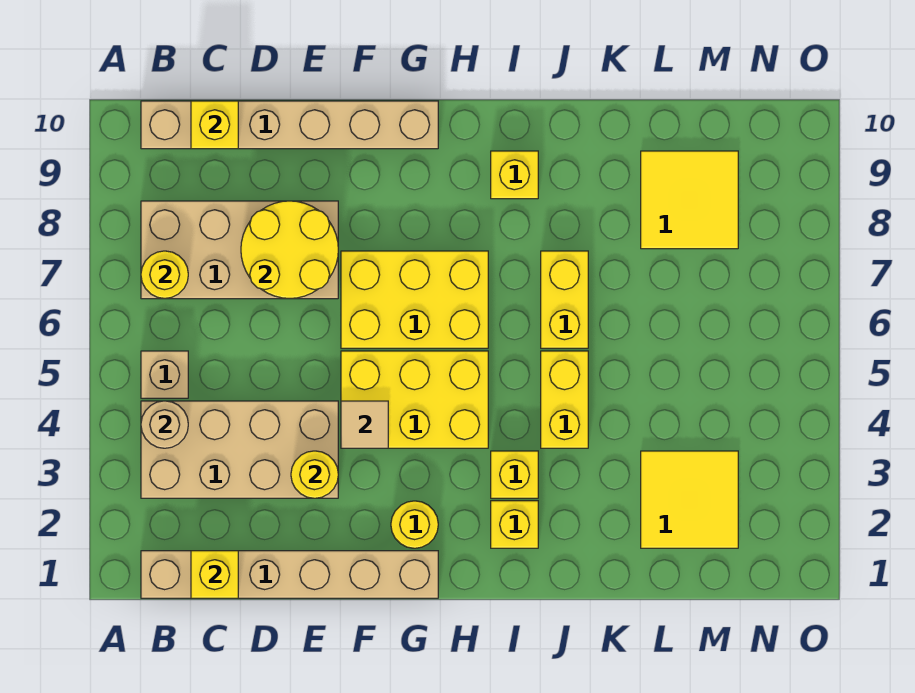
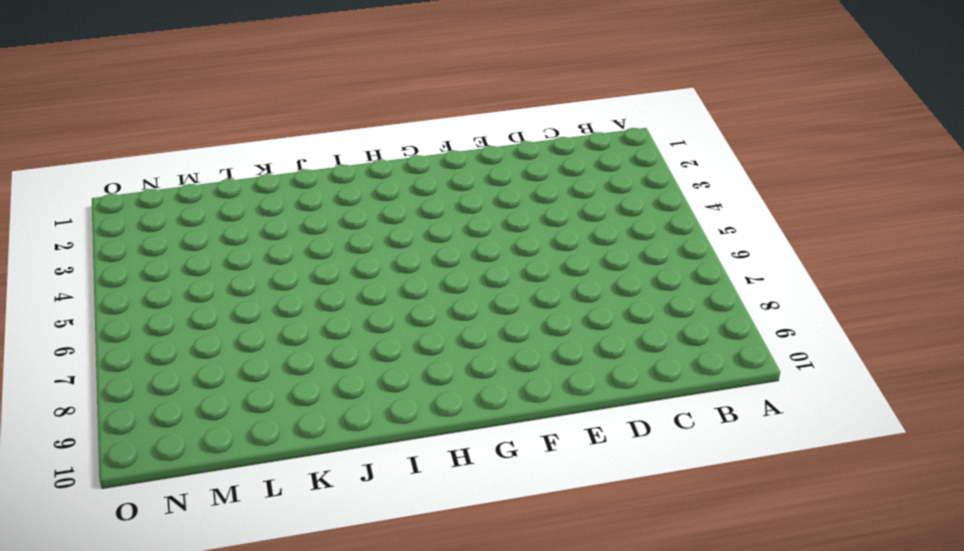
none -> tan 1x6 brick [141,551,438,598]
none -> tan 2x4 brick [141,401,338,498]
none -> tan 1x1 brick [141,351,188,398]

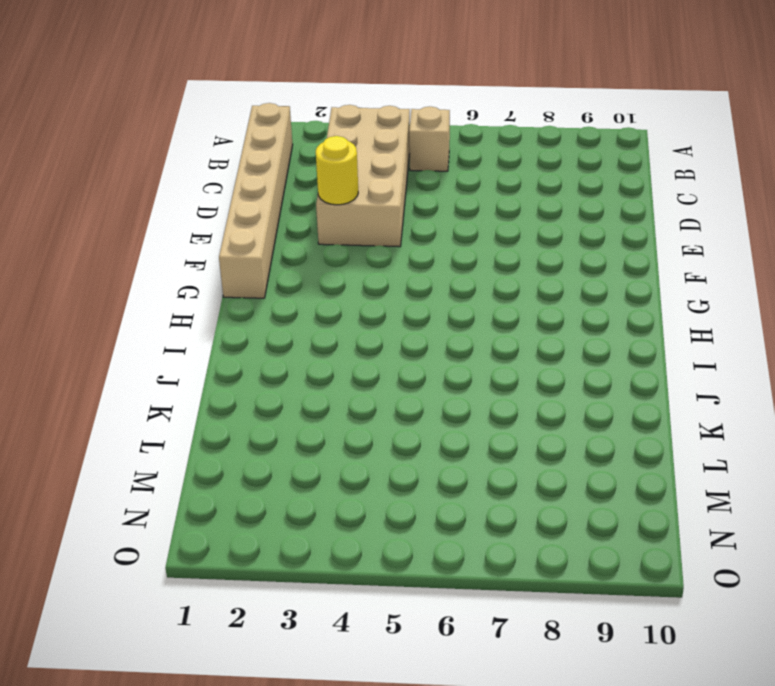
none -> tan 2x4 brick [141,201,338,299]
none -> tan 1x6 brick [141,101,438,149]
none -> yellow 2x3 brick [341,351,488,448]

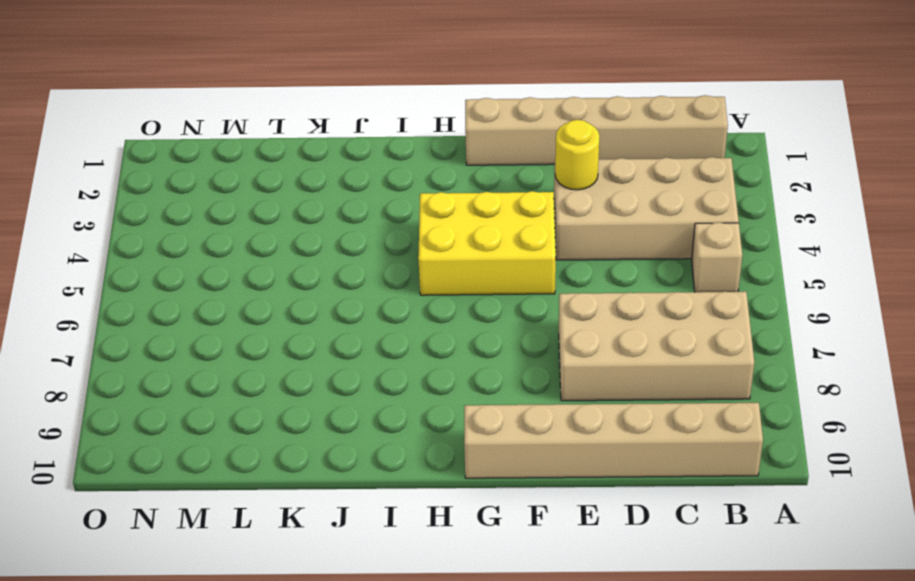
none -> yellow 2x3 brick [341,251,488,348]
none -> yellow 1x1 round brick [391,501,438,548]
none -> yellow 1x1 brick [491,501,538,548]

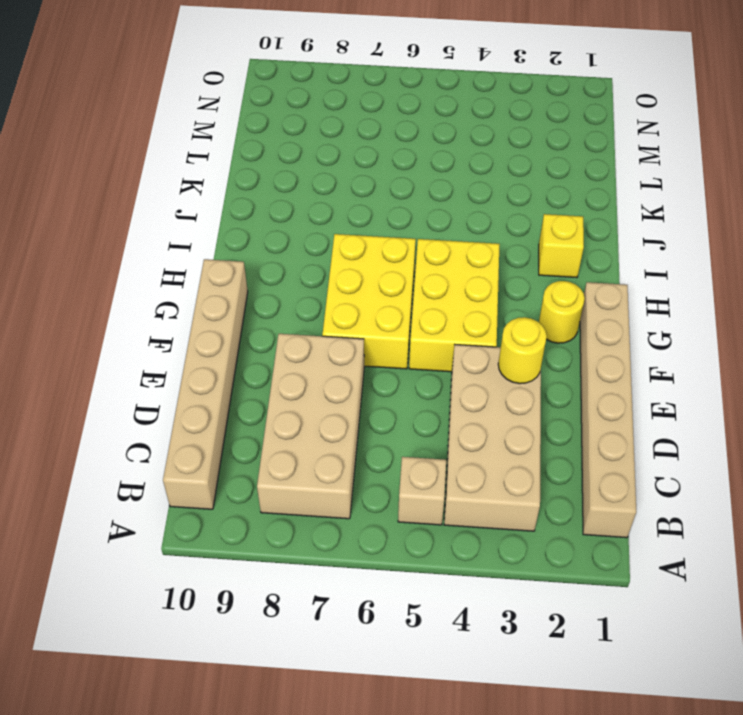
none -> yellow 1x1 brick [491,451,538,498]
none -> yellow 1x1 brick [491,151,538,199]
none -> yellow 1x2 brick [541,351,588,448]

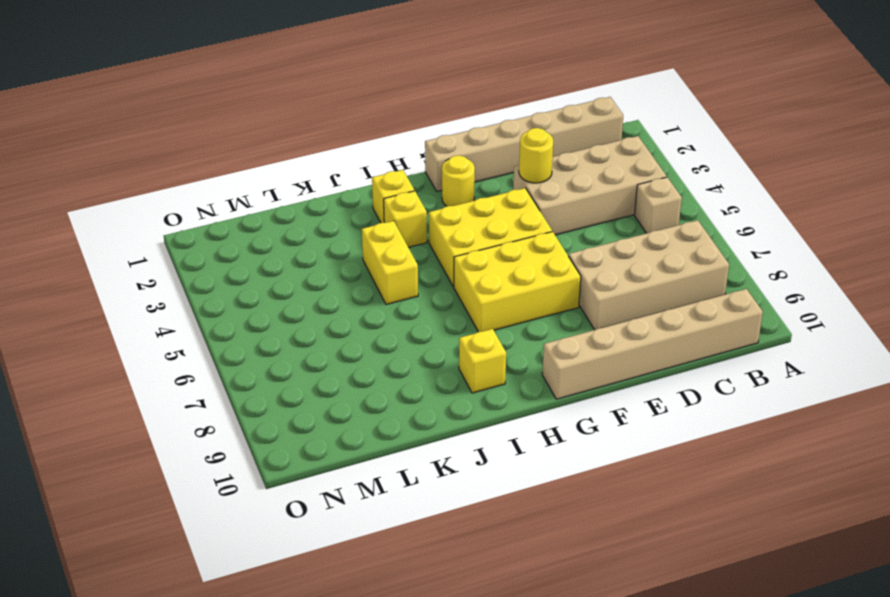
none -> yellow 1x2 brick [541,251,588,348]
none -> yellow 2x2 tile [641,451,738,548]
none -> yellow 2x2 tile [641,151,738,249]

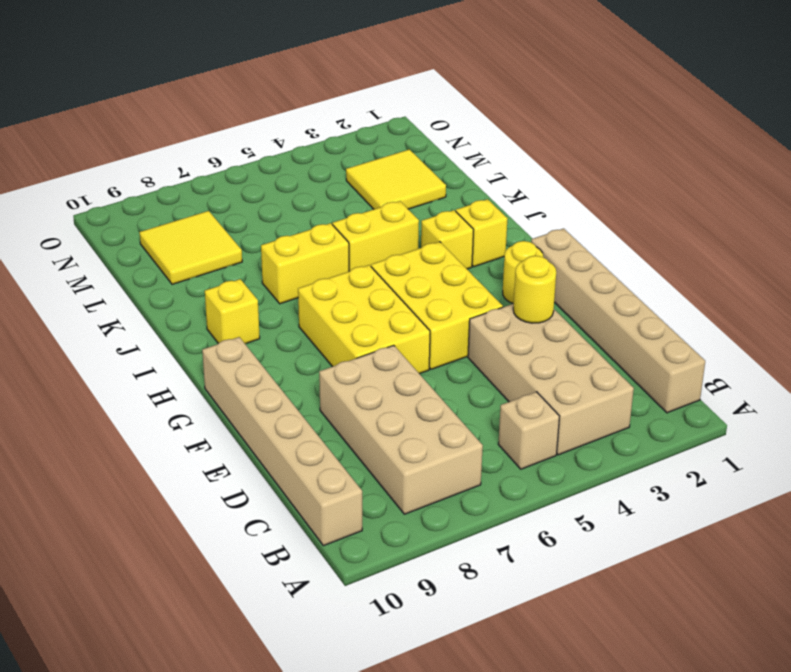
none -> tan 1x1 round brick [141,401,188,448]
none -> yellow 1x1 round brick [141,251,188,298]
none -> yellow 1x1 brick [191,551,238,598]

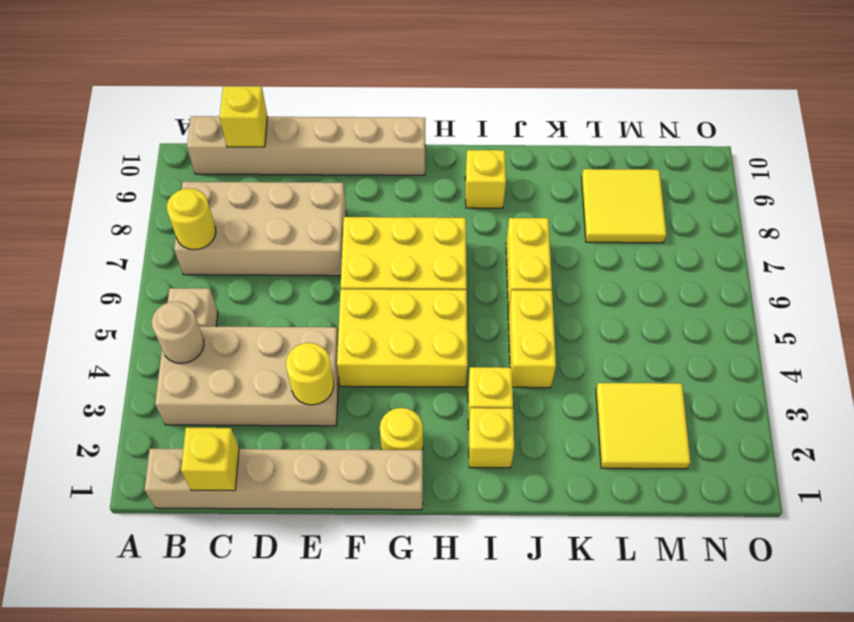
none -> yellow 2x2 round brick [241,201,338,298]
none -> tan 1x1 tile [341,401,388,448]

